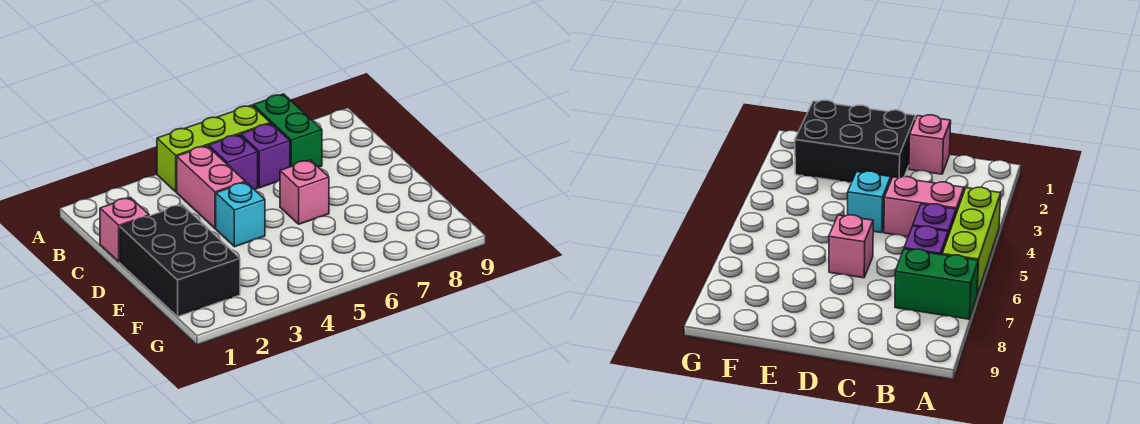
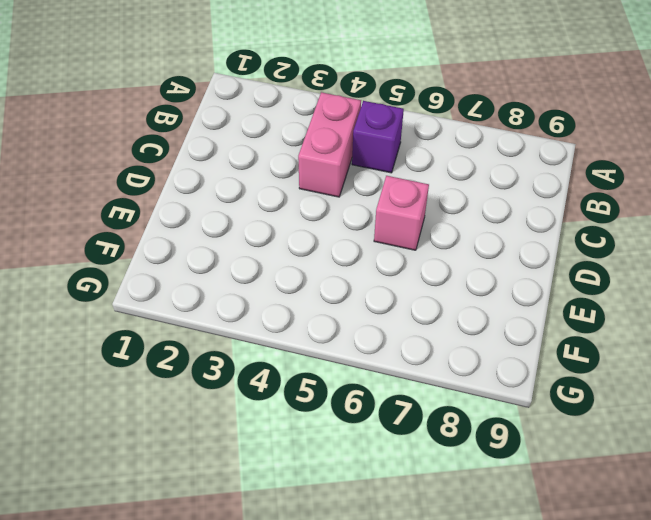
none -> lime 1x3 brick [157,105,270,192]
none -> green 1x2 brick [253,94,322,167]

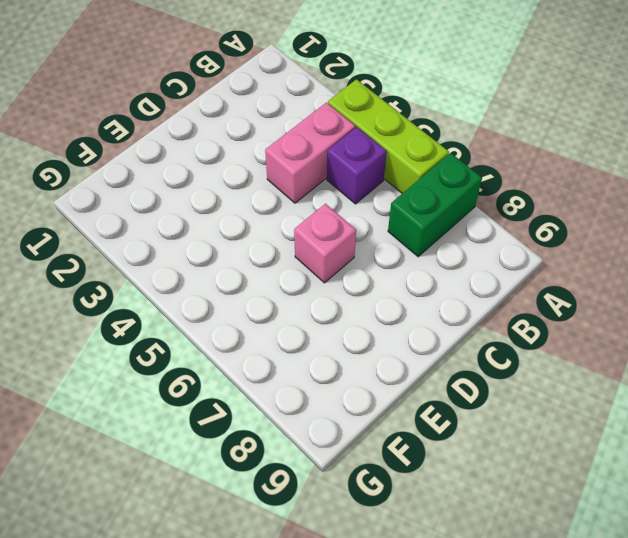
none -> purple 1x1 brick [241,123,290,188]
none -> pink 1x1 brick [100,198,149,262]

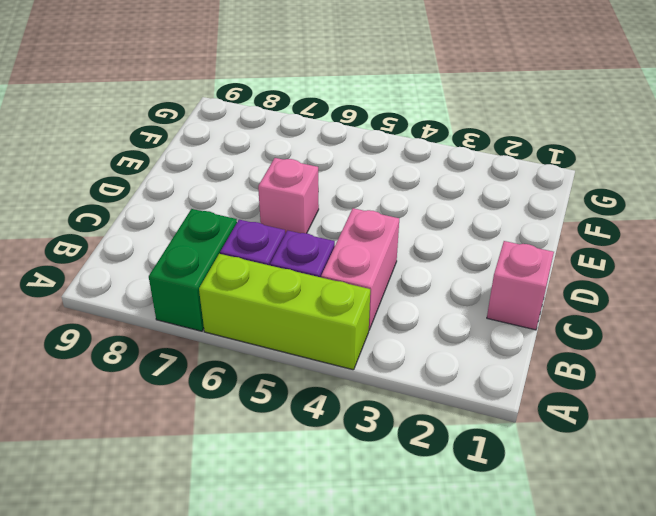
none -> black 2x3 brick [120,205,240,317]
none -> cyan 1x1 brick [216,182,265,247]

